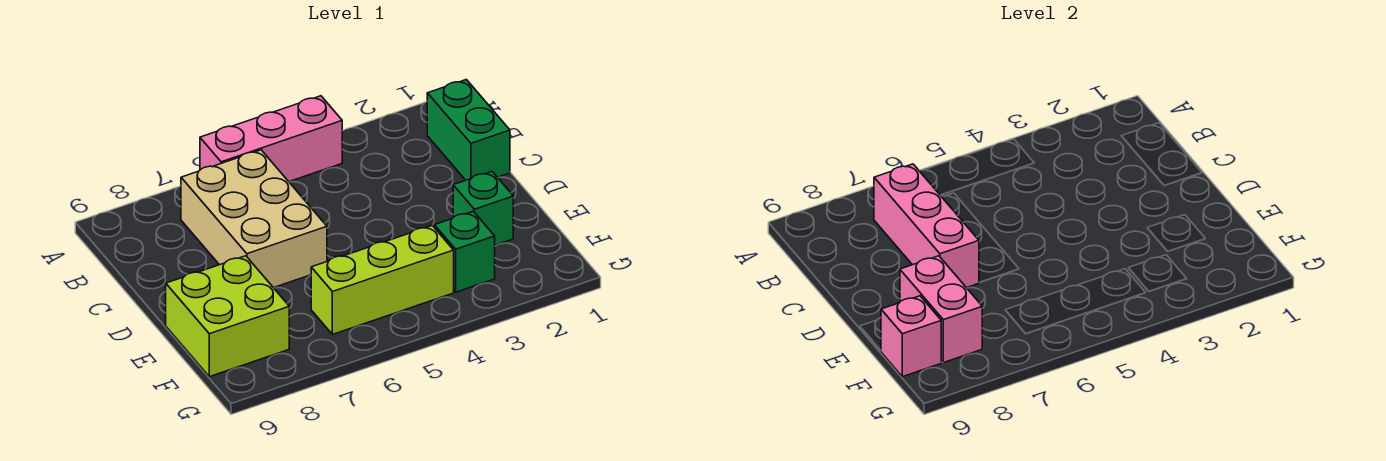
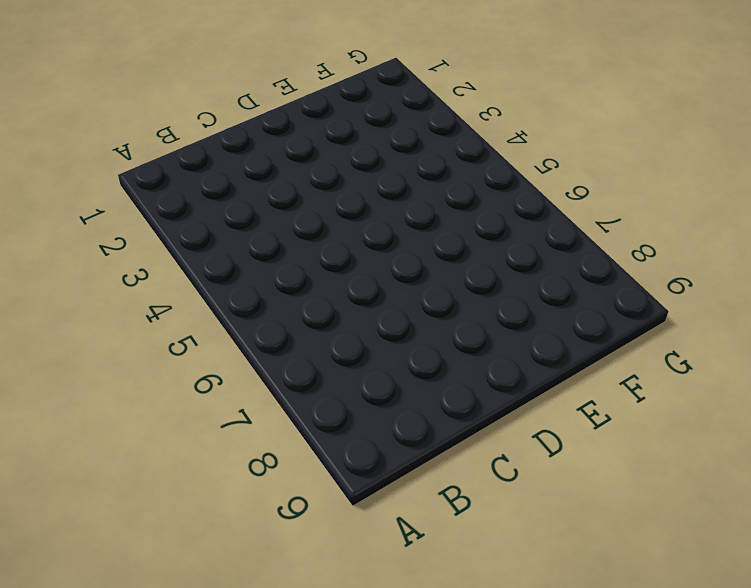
none -> pink 1x3 brick [200,96,342,182]
none -> green 1x2 brick [427,80,510,180]

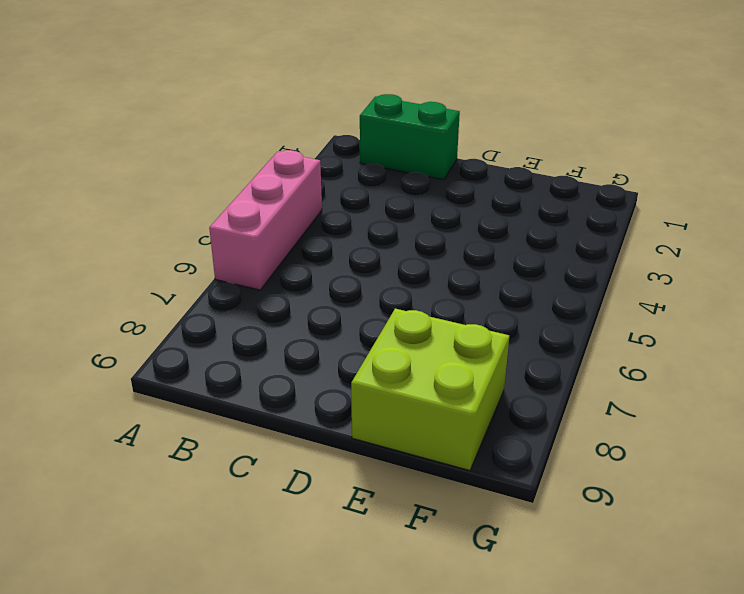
none -> tan 2x3 brick [181,150,327,288]
none -> green 1x1 brick [453,172,513,245]

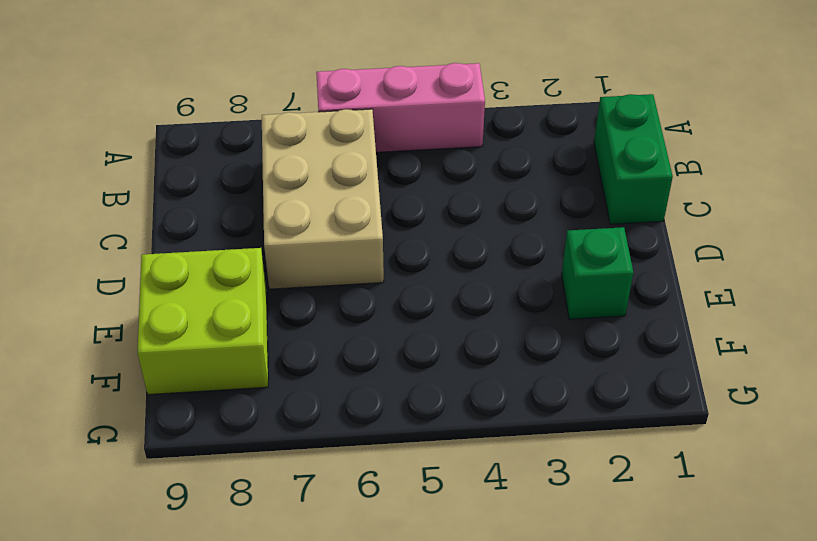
none -> green 1x1 brick [434,211,495,292]
none -> lime 1x3 brick [311,225,454,334]

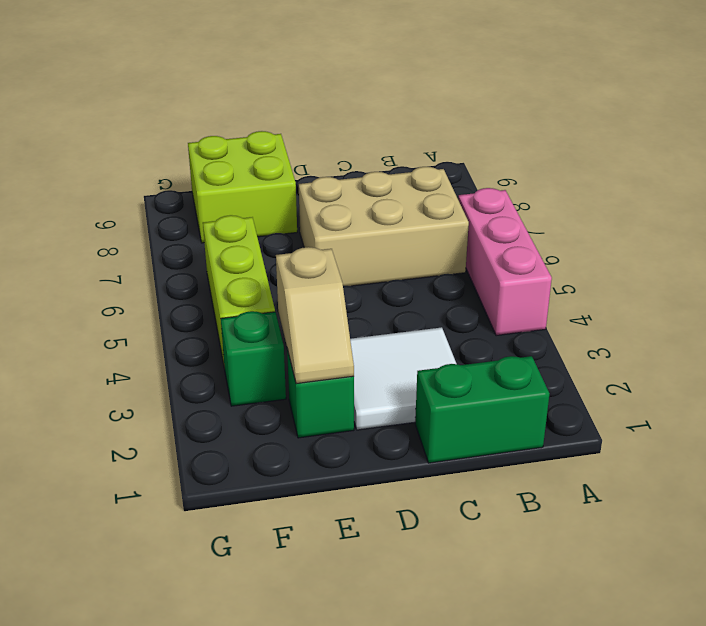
white 2x2 tile [350,327,456,430] -> none
tan 1x2 slope [276,247,354,384] -> none
none -> pink 1x3 brick [874,164,979,288]
none -> pink 1x2 brick [900,256,982,363]

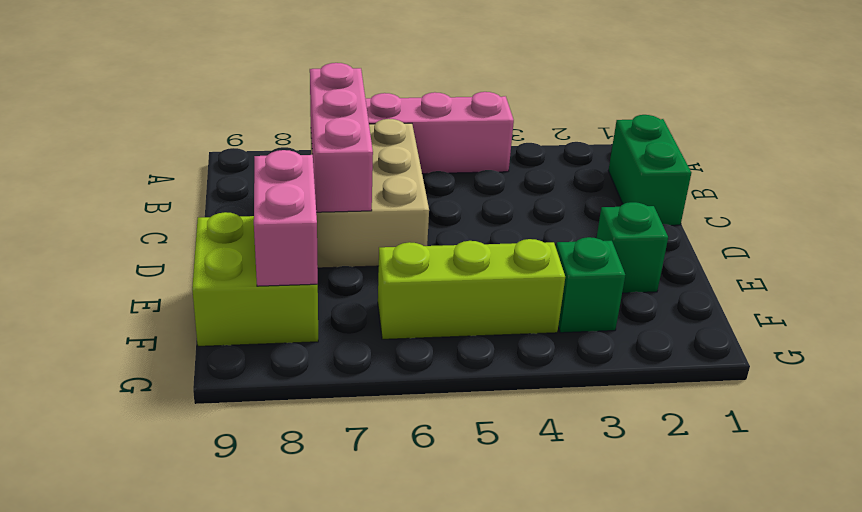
none -> pink 1x1 brick [881,296,941,377]

